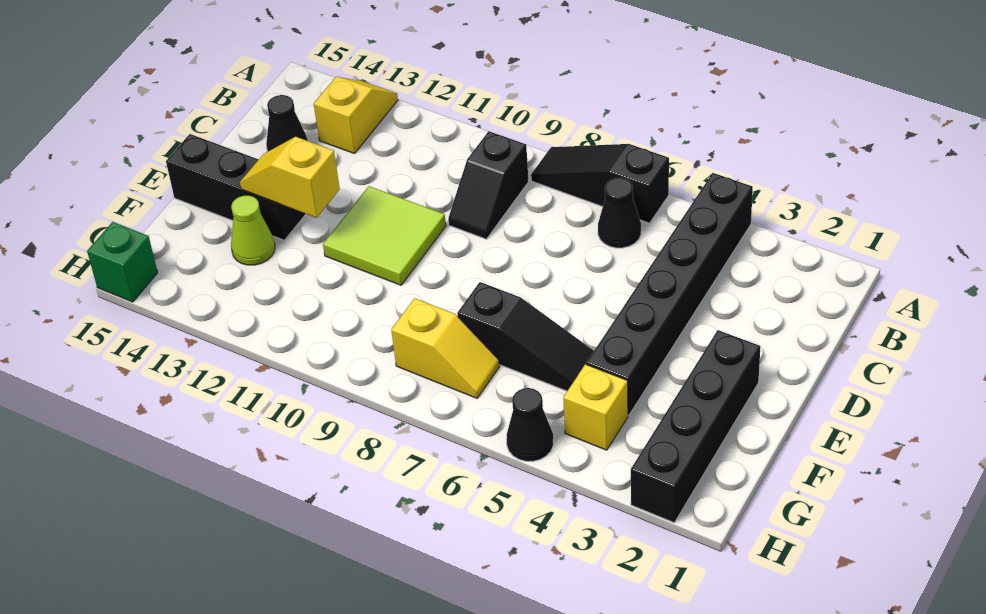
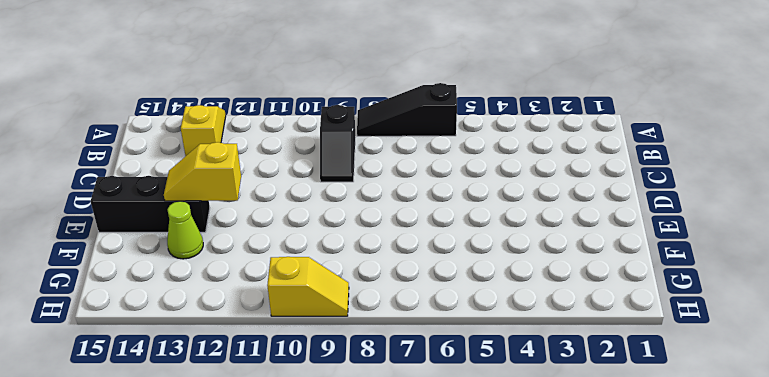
yellow 1x2 slope [267,257,349,316] -> yellow 1x2 slope moved to [391,298,499,398]
none -> black 1x6 brick [586,173,753,415]
none -> black 1x1 cone [598,178,641,248]
none -> black 1x1 cone [266,95,308,152]

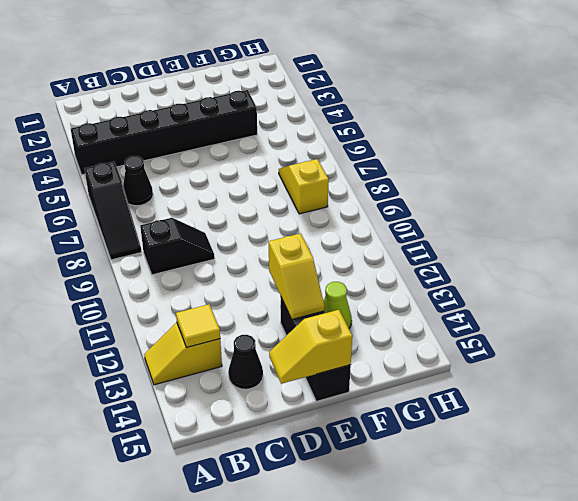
yellow 1x1 tile [176,304,220,347] -> none
yellow 1x2 slope [269,310,352,384] -> none
none -> lime 2x2 tile [323,186,446,285]
none -> black 1x4 brick [631,330,760,523]
none -> black 1x3 slope [457,282,594,391]

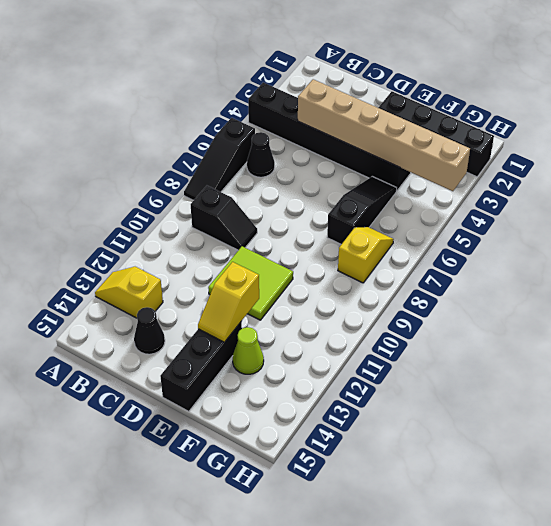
tan 1x6 brick [298,79,470,191] -> none
none -> yellow 1x1 brick [563,364,628,450]
none -> black 1x1 cone [506,388,553,461]
none -> green 1x1 brick [87,222,158,302]

